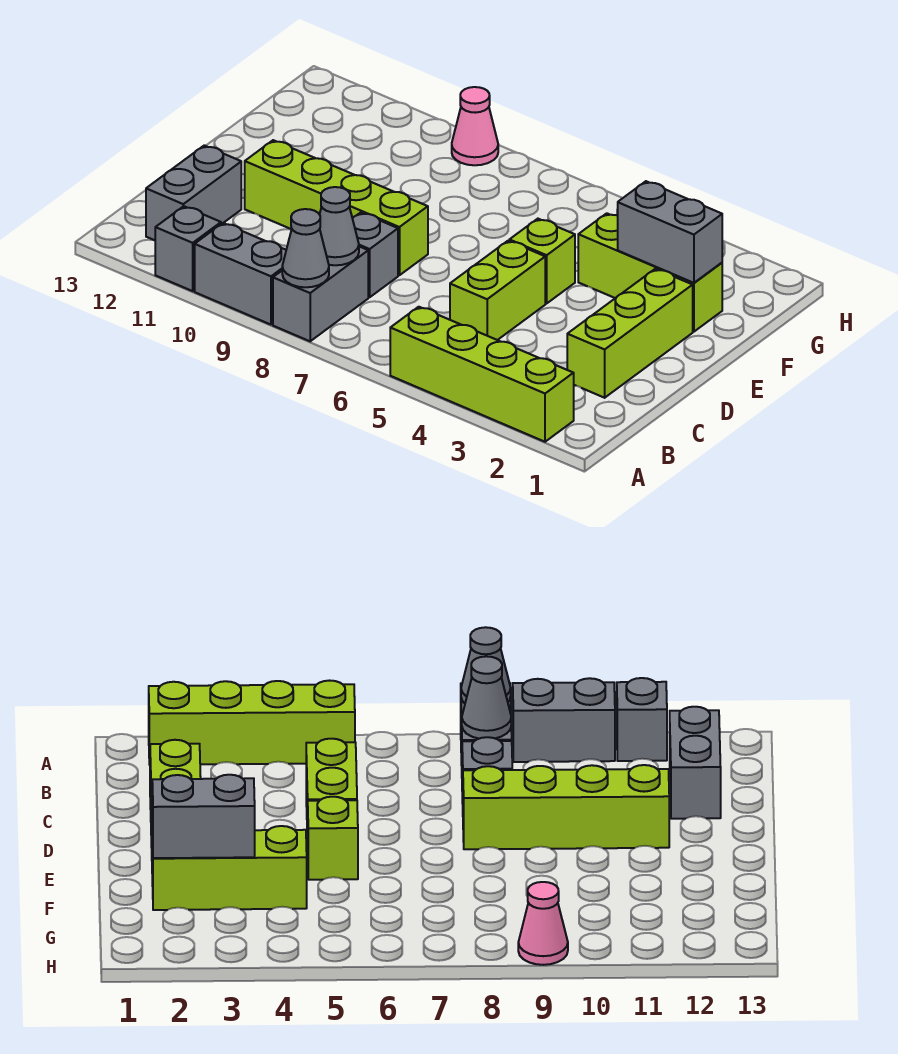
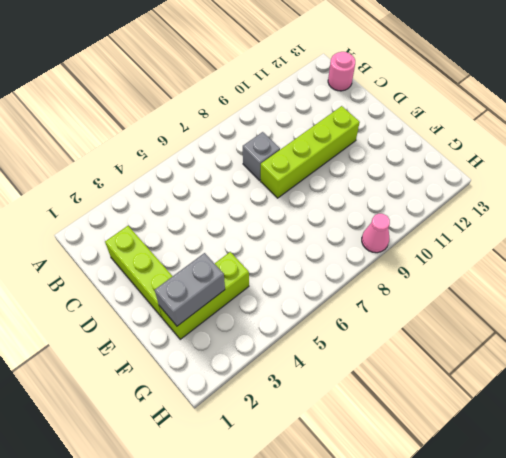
pink 1x1 round brick [328,52,355,91] -> none
none -> lime 1x4 brick [390,307,574,442]
none -> grey 1x2 brick [273,246,368,341]
none -> grey 1x2 brick [195,223,286,325]

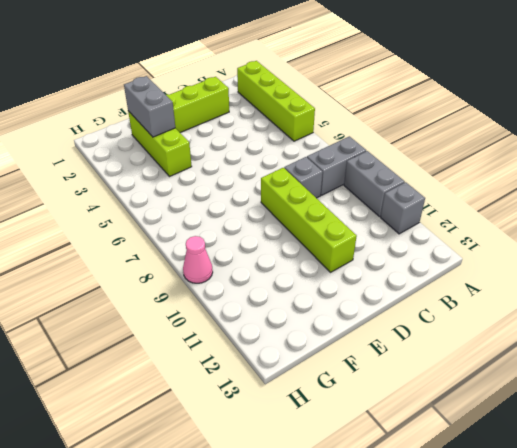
none -> grey 1x2 brick [146,145,241,240]
none -> lime 1x2 brick [450,241,545,340]
none -> lime 1x1 brick [509,219,575,303]

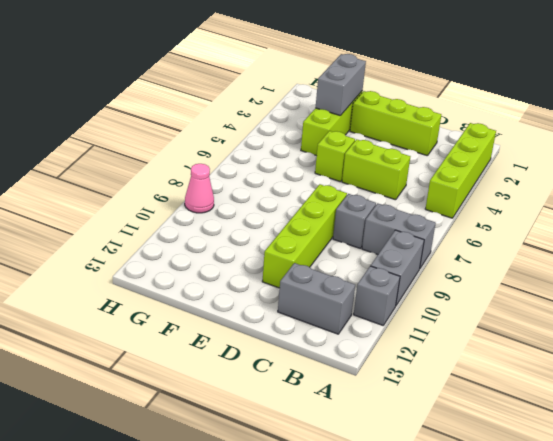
none -> grey 1x1 cone [282,209,329,287]
none -> grey 1x1 cone [320,187,359,265]

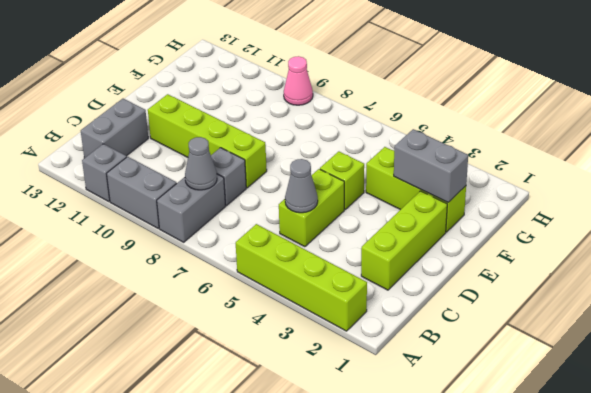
grey 1x1 cone [285,159,318,213] -> grey 1x1 cone moved to [282,209,329,287]

